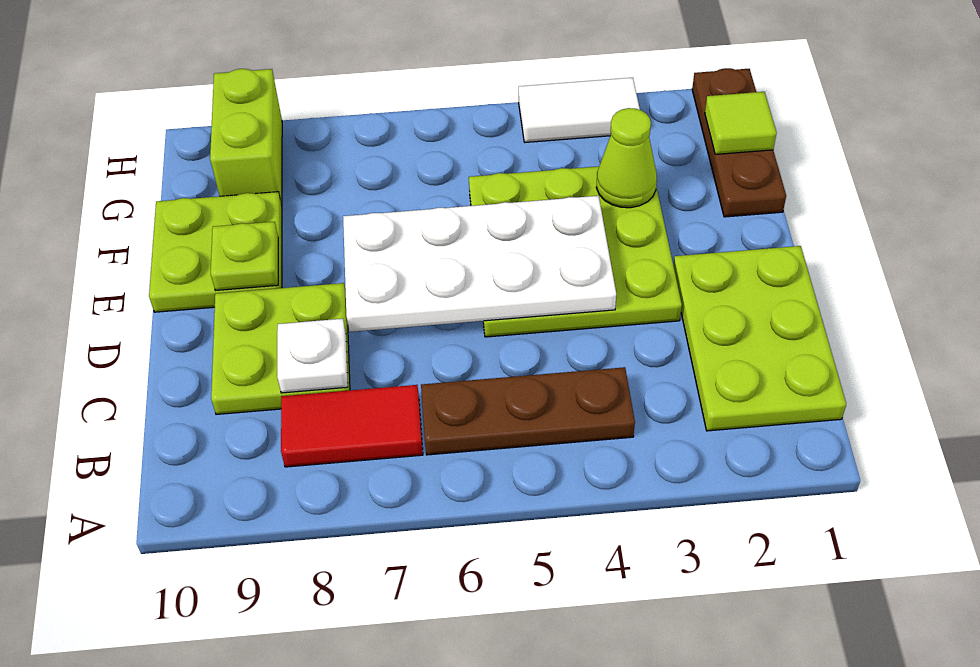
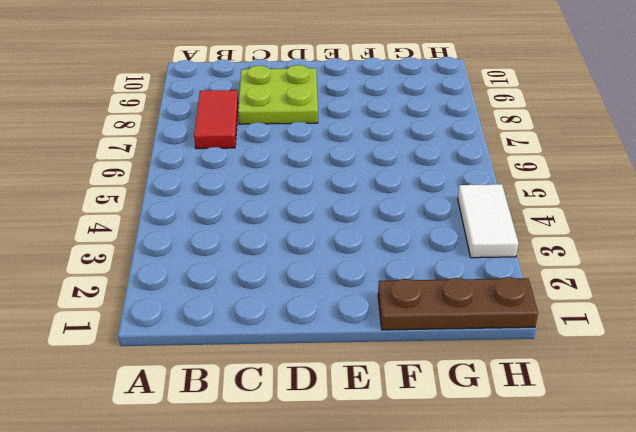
none -> lime 2x3 plate [673,246,846,431]
none -> brown 1x3 plate [421,367,635,455]
none -> lime 3x3 plate [469,166,682,337]

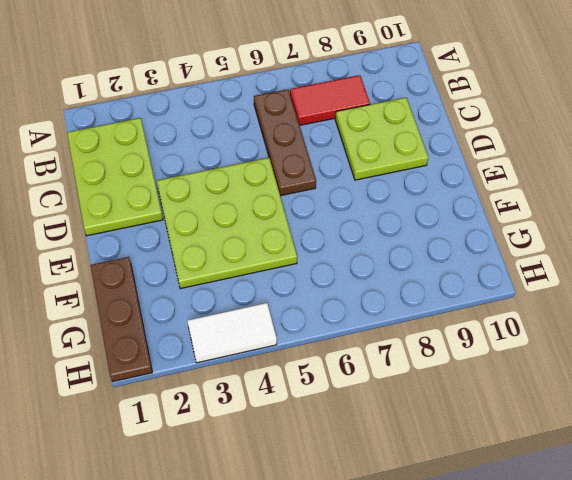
brown 1x3 plate [254,89,316,196] -> brown 1x3 plate turned to [421,367,635,455]
none -> lime 2x2 plate [149,192,282,312]
none -> lime 1x2 brick [210,69,282,205]
none -> white 1x1 plate [277,319,348,393]

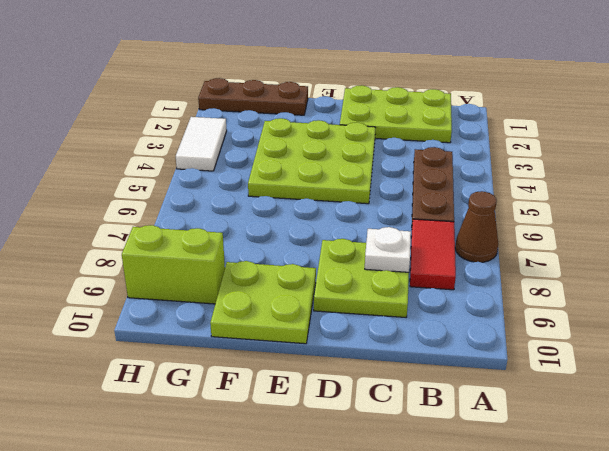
brown 1x1 cone [455,191,498,262] -> none
none -> white 2x4 plate [343,196,616,332]
none -> lime 1x1 plate [211,222,278,290]
none -> lime 1x1 cone [596,108,657,208]

